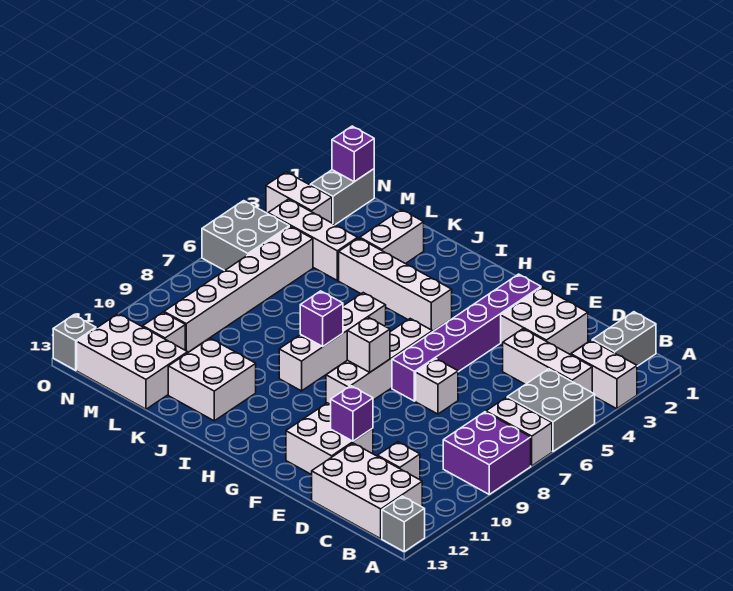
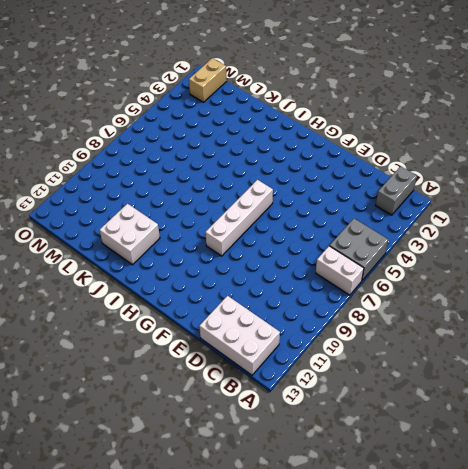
tan 1x2 brick [189,58,227,102] -> grey 1x2 brick [311,169,374,225]
none -> white 1x2 brick [571,340,637,409]
none -> purple 2x2 brick [443,412,531,494]
none -> grey 1x1 brick [382,496,425,552]
none -> white 1x3 brick [503,329,592,392]

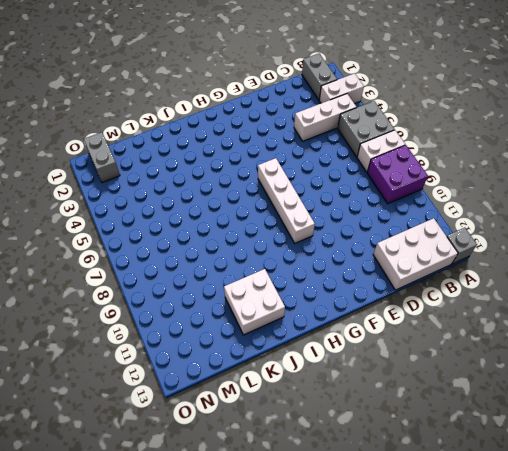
none -> white 1x1 brick [378,442,420,480]
none -> white 2x2 brick [501,287,588,354]
none -> white 1x1 brick [416,359,458,414]
none -> white 2x2 brick [286,403,373,475]

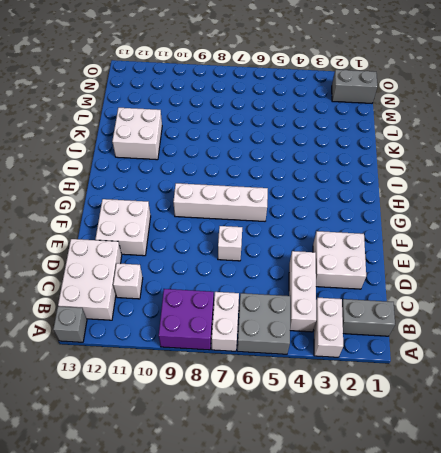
none -> purple 1x6 brick [392,274,541,401]
none -> white 1x4 brick [339,238,452,332]
none -> white 1x4 brick [279,293,386,391]
none -> white 1x2 brick [360,209,424,264]

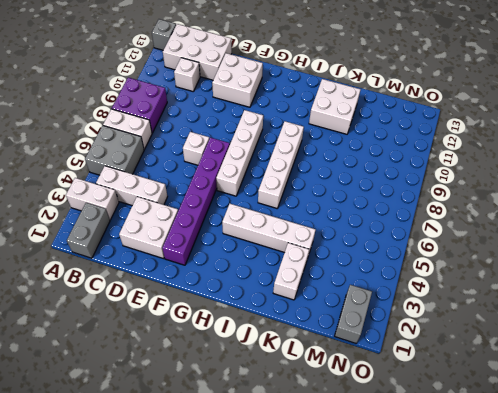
none -> white 1x3 brick [268,199,358,280]
none -> white 2x3 brick [77,314,188,409]
none -> white 1x6 brick [164,226,313,352]
none -> white 1x1 brick [143,312,185,350]

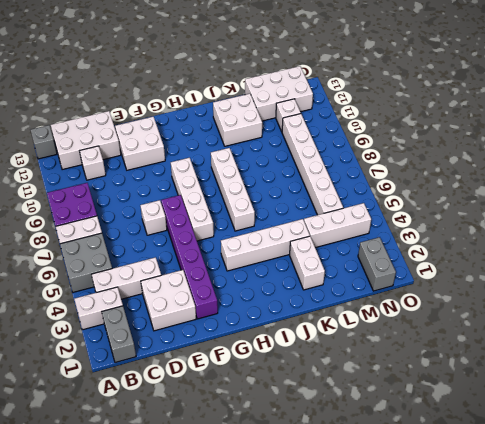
none -> white 1x2 brick [266,172,332,223]
none -> grey 2x2 brick [202,201,289,271]
none -> grey 1x1 brick [53,315,96,370]
none -> purple 1x1 brick [331,386,373,441]

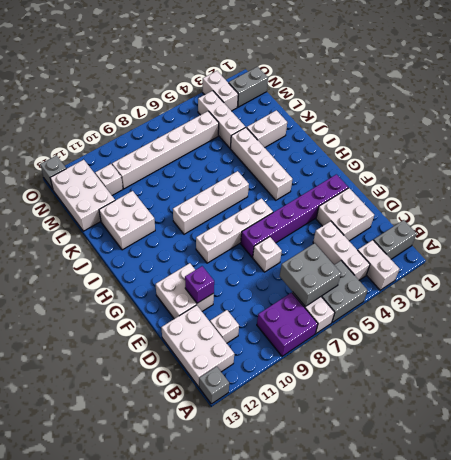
grey 2x2 brick [280,243,341,306] -> grey 2x2 brick moved to [202,201,289,271]
none -> white 1x1 brick [347,317,390,372]
none -> purple 1x1 brick [300,291,343,346]
none -> purple 1x1 brick [332,126,374,182]

